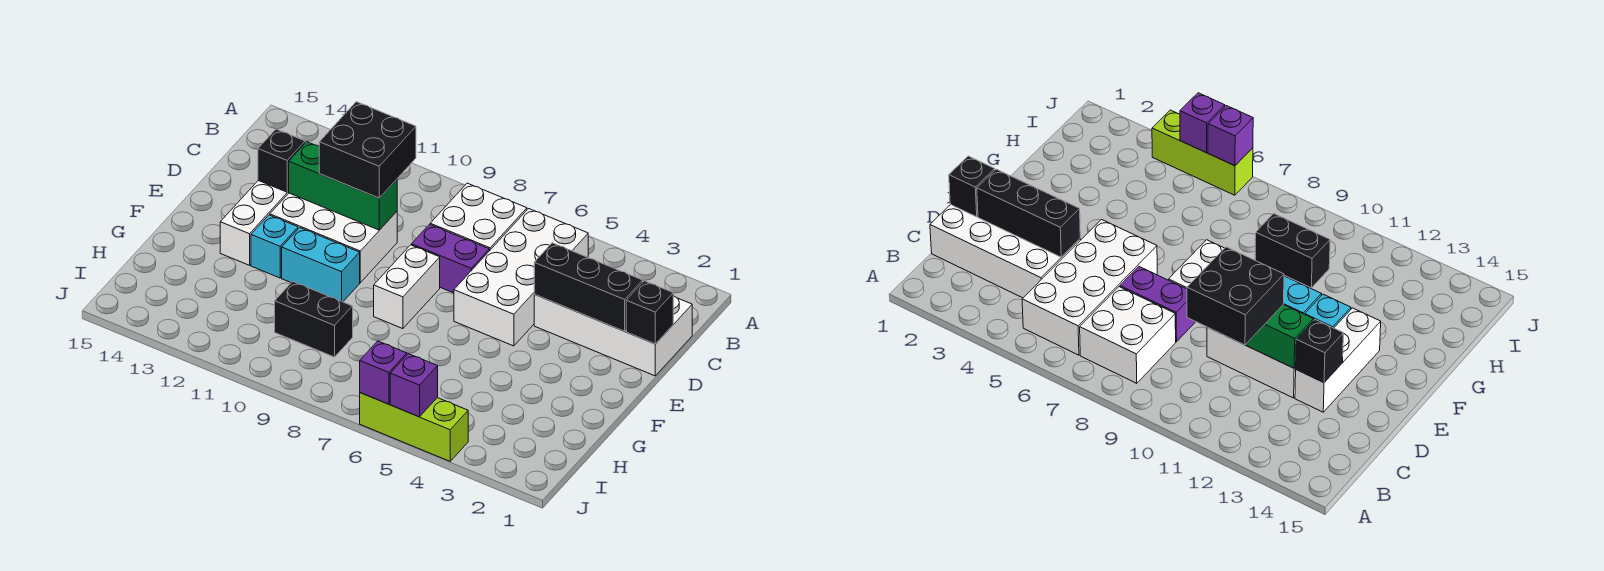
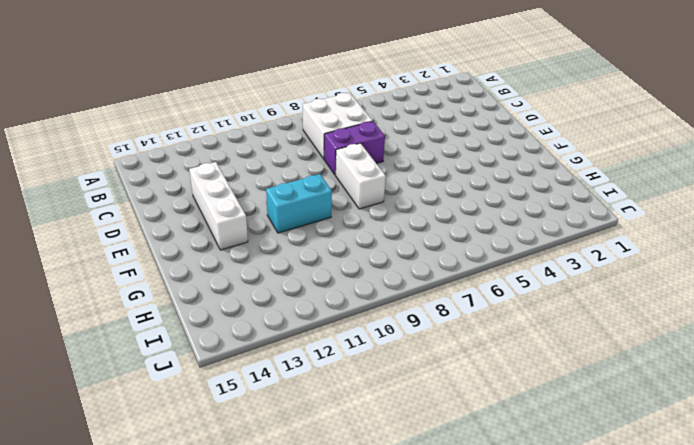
none -> white 2x4 brick [454,209,588,346]
none -> white 2x4 brick [534,295,692,376]
none -> white 2x3 brick [270,193,397,283]

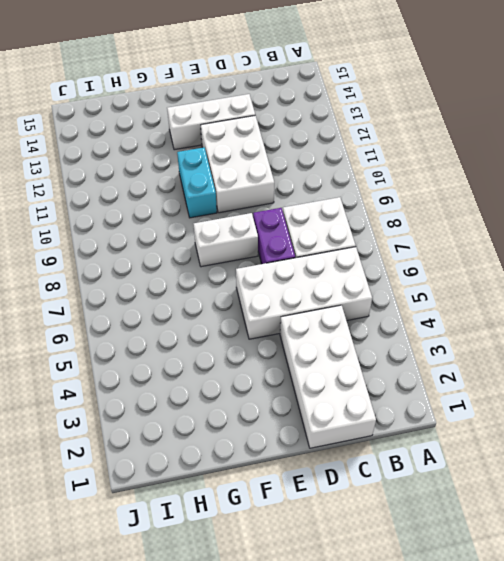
none -> cyan 1x1 brick [251,215,298,278]
none -> black 1x2 brick [275,281,353,357]
none -> lime 1x3 brick [360,393,468,461]

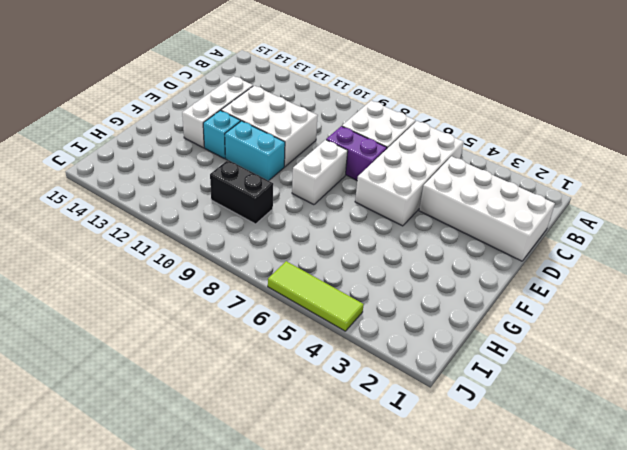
lime 1x3 tile [268,261,364,331] -> lime 1x3 brick [360,393,468,461]
none -> black 1x1 brick [626,281,673,344]
none -> black 1x3 brick [534,243,643,331]
none -> green 1x3 brick [289,142,397,230]

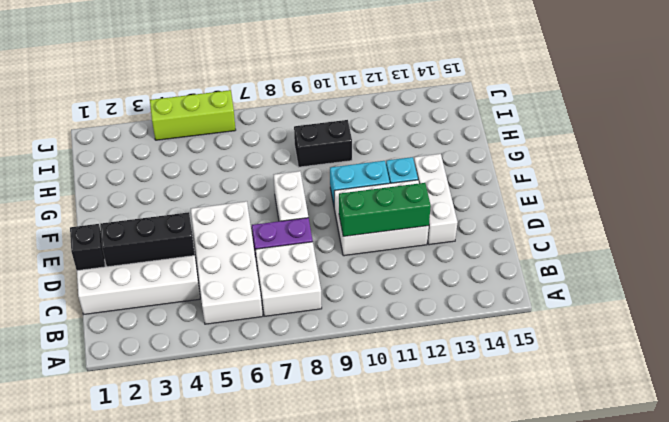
none -> black 1x1 brick [258,129,305,192]
none -> purple 1x1 brick [390,354,438,417]
none -> purple 1x1 brick [360,341,407,404]

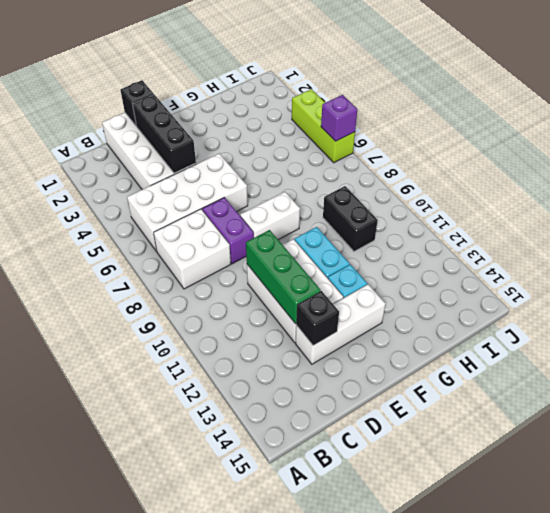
none -> purple 1x1 brick [390,354,438,417]
none -> black 2x2 brick [319,102,416,198]

